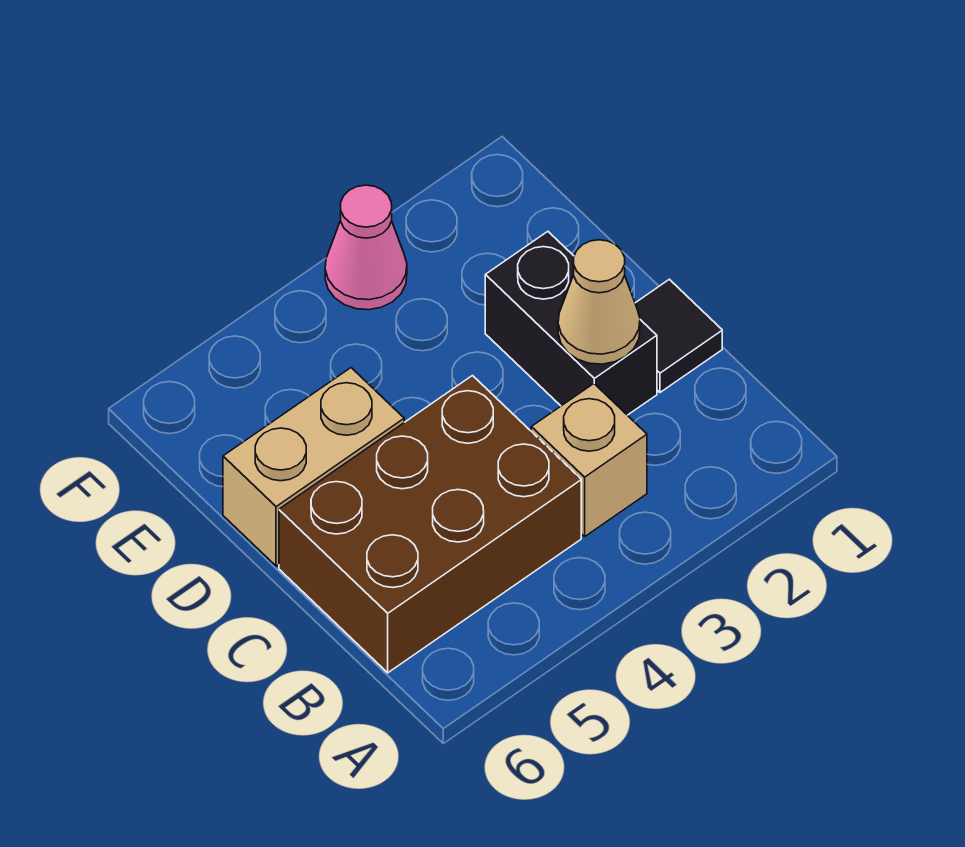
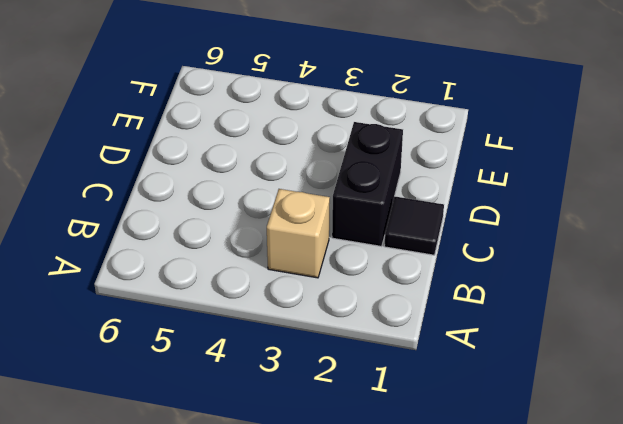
none -> brown 2x3 brick [279,376,581,673]
none -> tan 1x2 brick [223,368,404,566]

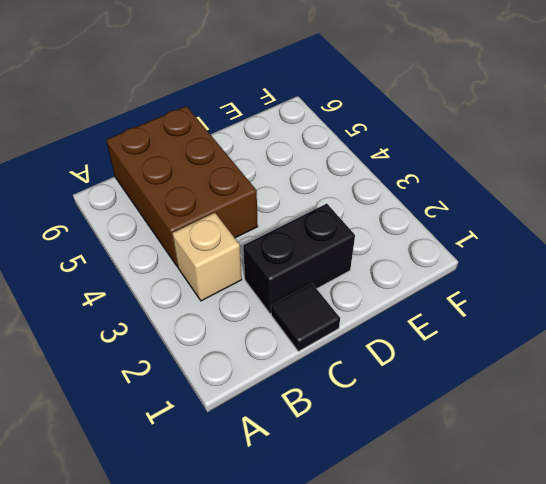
none -> tan 1x2 brick [223,368,404,566]
none -> pink 1x1 cone [325,185,407,310]

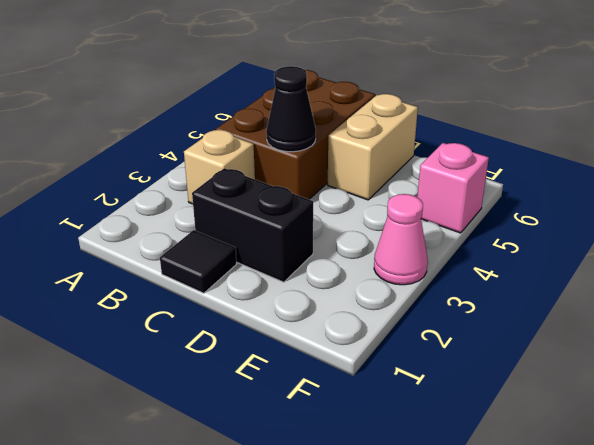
black 1x1 cone [266,66,316,152] -> none
pink 1x1 brick [417,143,489,233] -> none
none -> tan 1x1 cone [558,240,640,364]

